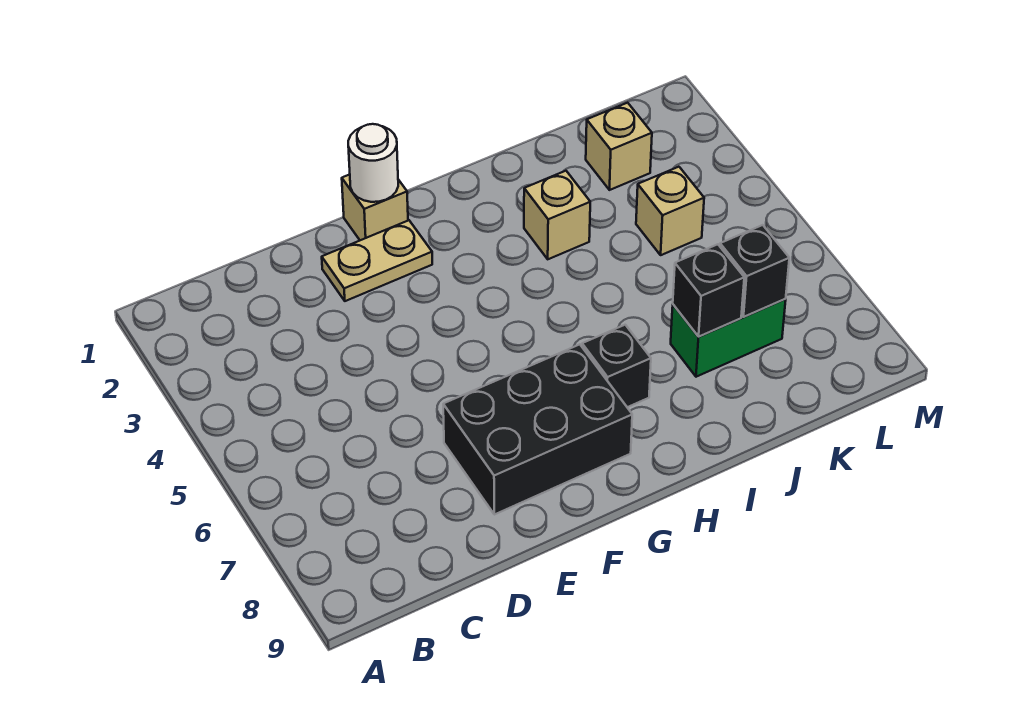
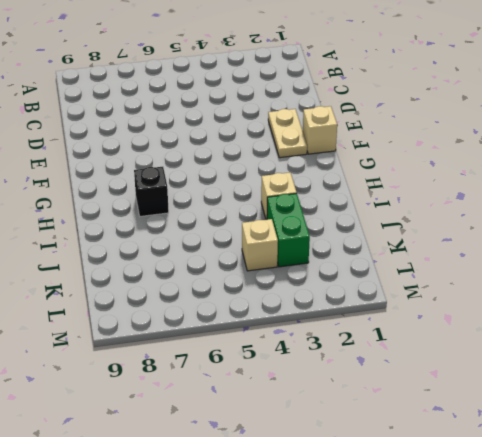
green 1x2 brick [267,193,310,267] -> green 1x2 brick moved to [671,299,786,377]
none -> black 2x3 brick [443,344,632,515]
none -> tan 1x1 brick [586,103,652,190]

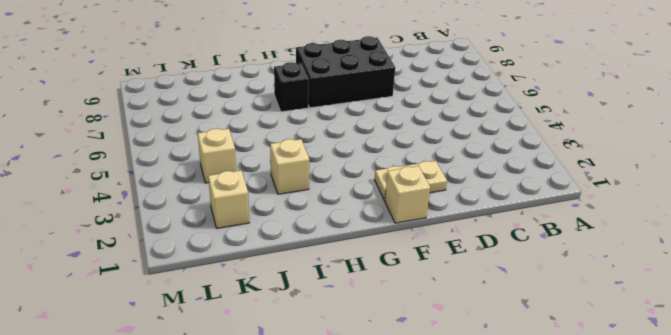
none -> green 1x2 brick [671,299,786,377]
none -> white 1x1 round brick [348,124,398,202]

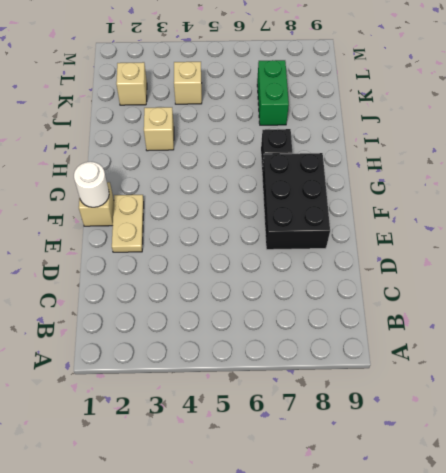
none -> black 1x1 brick [673,244,744,337]
none -> black 1x1 brick [720,225,789,317]

